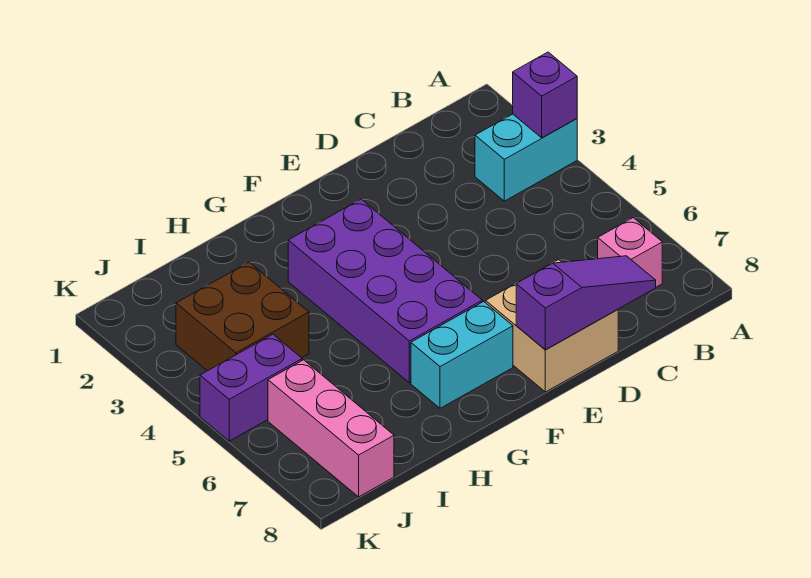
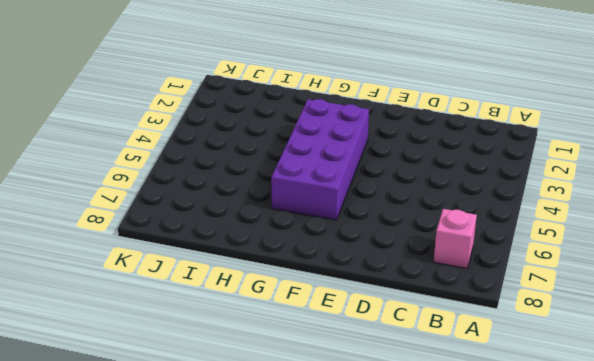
none -> cyan 1x2 brick [475,114,577,201]
none -> tan 2x2 brick [486,260,618,392]

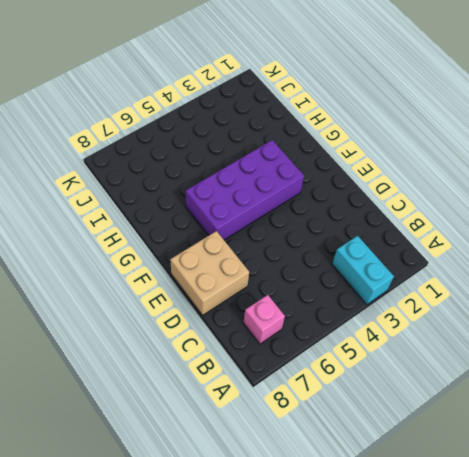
none -> cyan 1x2 brick [411,302,513,408]
none -> brown 2x2 brick [176,262,309,371]

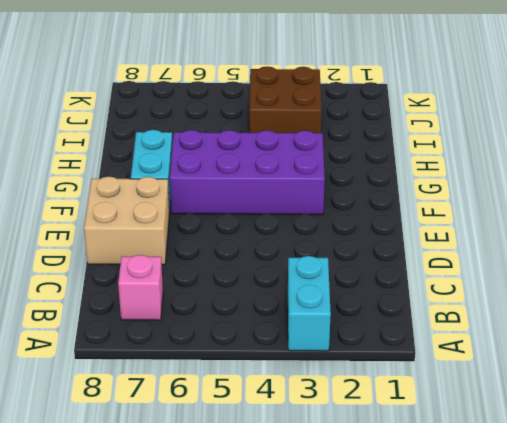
none -> purple 1x2 brick [200,334,302,441]
none -> pink 1x3 brick [268,360,394,497]

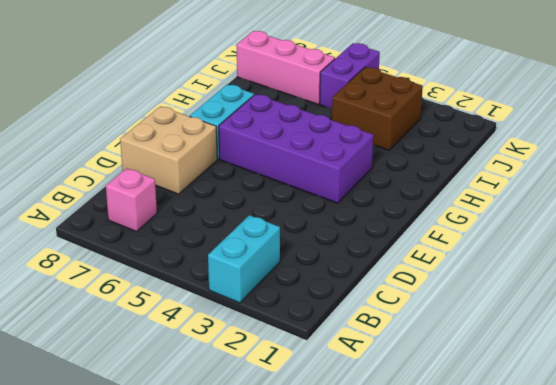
none -> purple 1x1 brick [513,52,577,138]
none -> purple 1x3 slope [516,256,656,350]

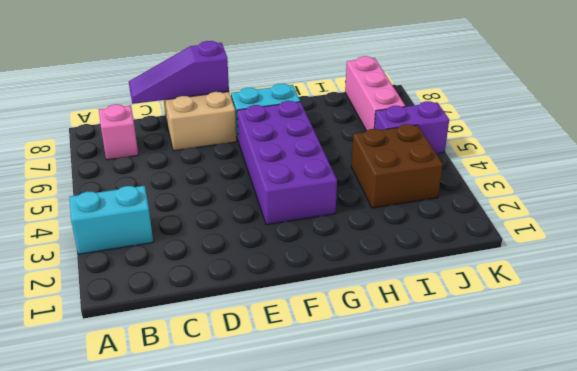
none -> purple 1x1 brick [513,52,577,138]

